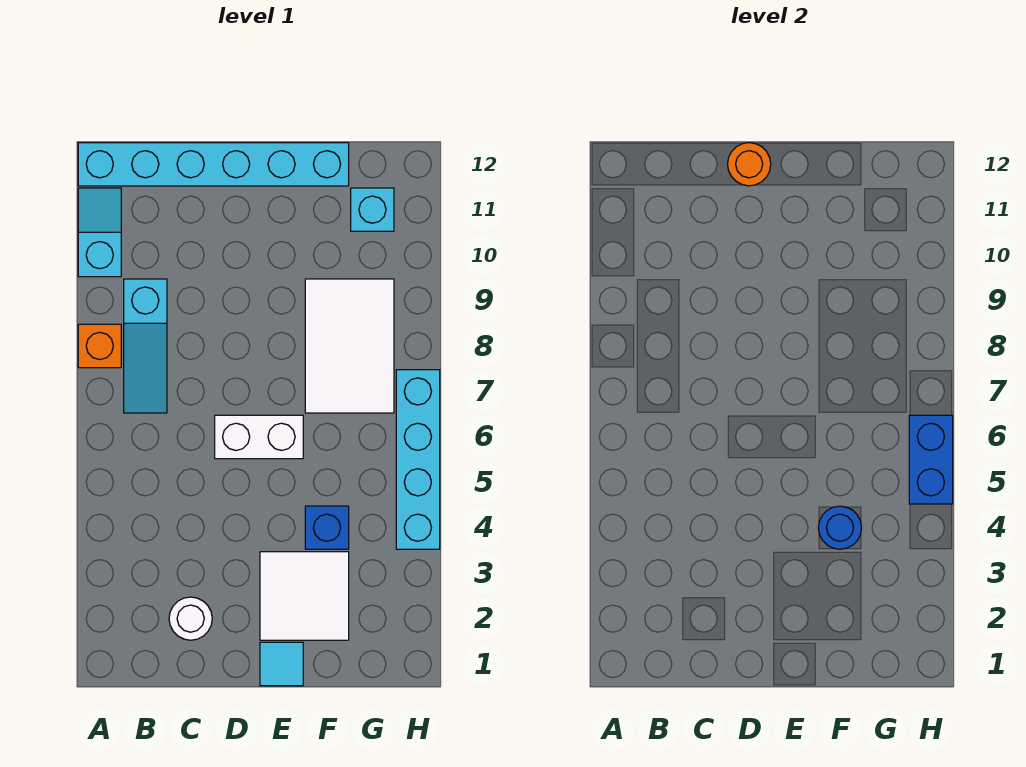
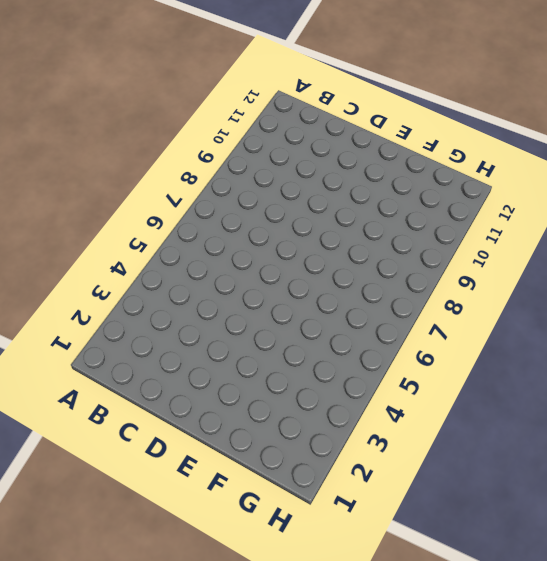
none -> orange 1x1 brick [78,324,121,368]
none -> cyan 1x2 slope [78,188,121,277]
none -> cyan 1x6 brick [78,143,349,186]

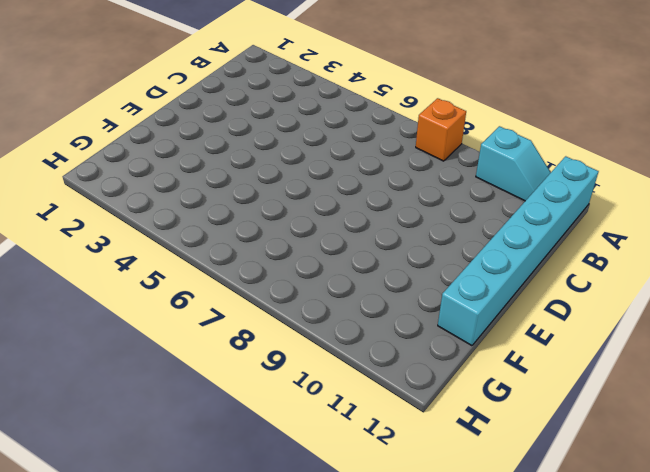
none -> cyan 1x3 slope [124,279,167,413]
none -> white 1x1 round brick [169,597,212,640]
none -> white 1x2 brick [215,415,303,459]

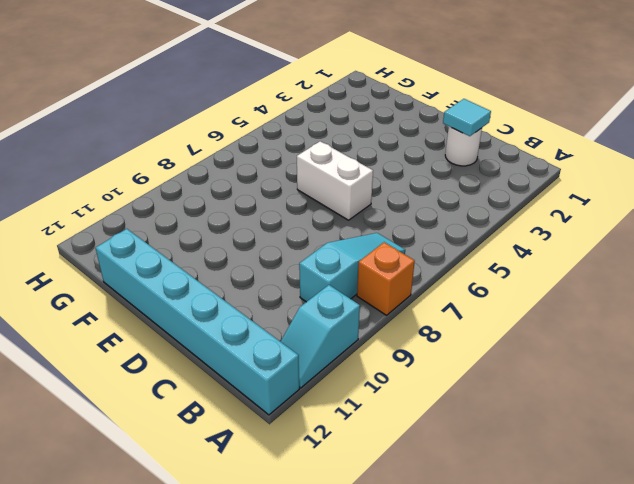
cyan 1x1 tile [443,99,491,136] -> cyan 1x1 tile moved to [260,642,303,686]
none -> white 2x2 tile [260,552,349,640]
none -> blue 1x1 brick [305,506,349,549]
none -> white 2x3 tile [305,279,394,413]

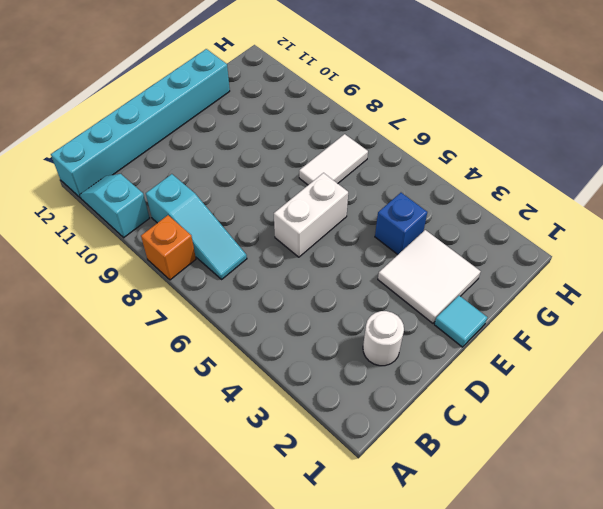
white 1x2 tile [299,134,368,185] -> white 2x3 tile [305,279,394,413]
none -> cyan 1x1 brick [351,188,394,231]
none -> cyan 1x4 brick [396,370,440,549]
none -> orange 1x1 round brick [728,143,771,186]

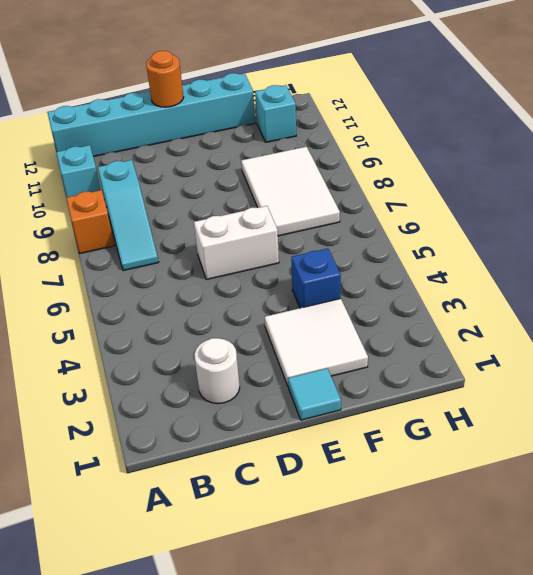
none -> cyan 1x4 brick [396,370,440,549]
none -> blue 1x1 round brick [818,506,862,549]
none -> blue 1x2 brick [909,415,953,504]

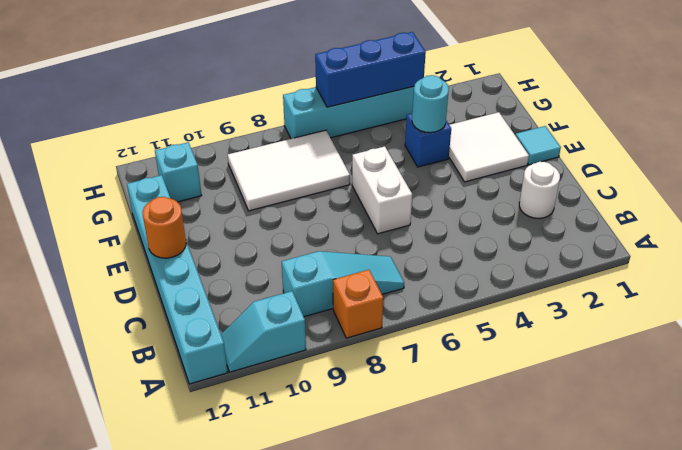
cyan 1x1 round brick [412,75,449,133] -> blue 1x1 round brick [818,506,862,549]
blue 1x3 brick [315,32,426,107] -> blue 1x2 brick [909,415,953,504]

